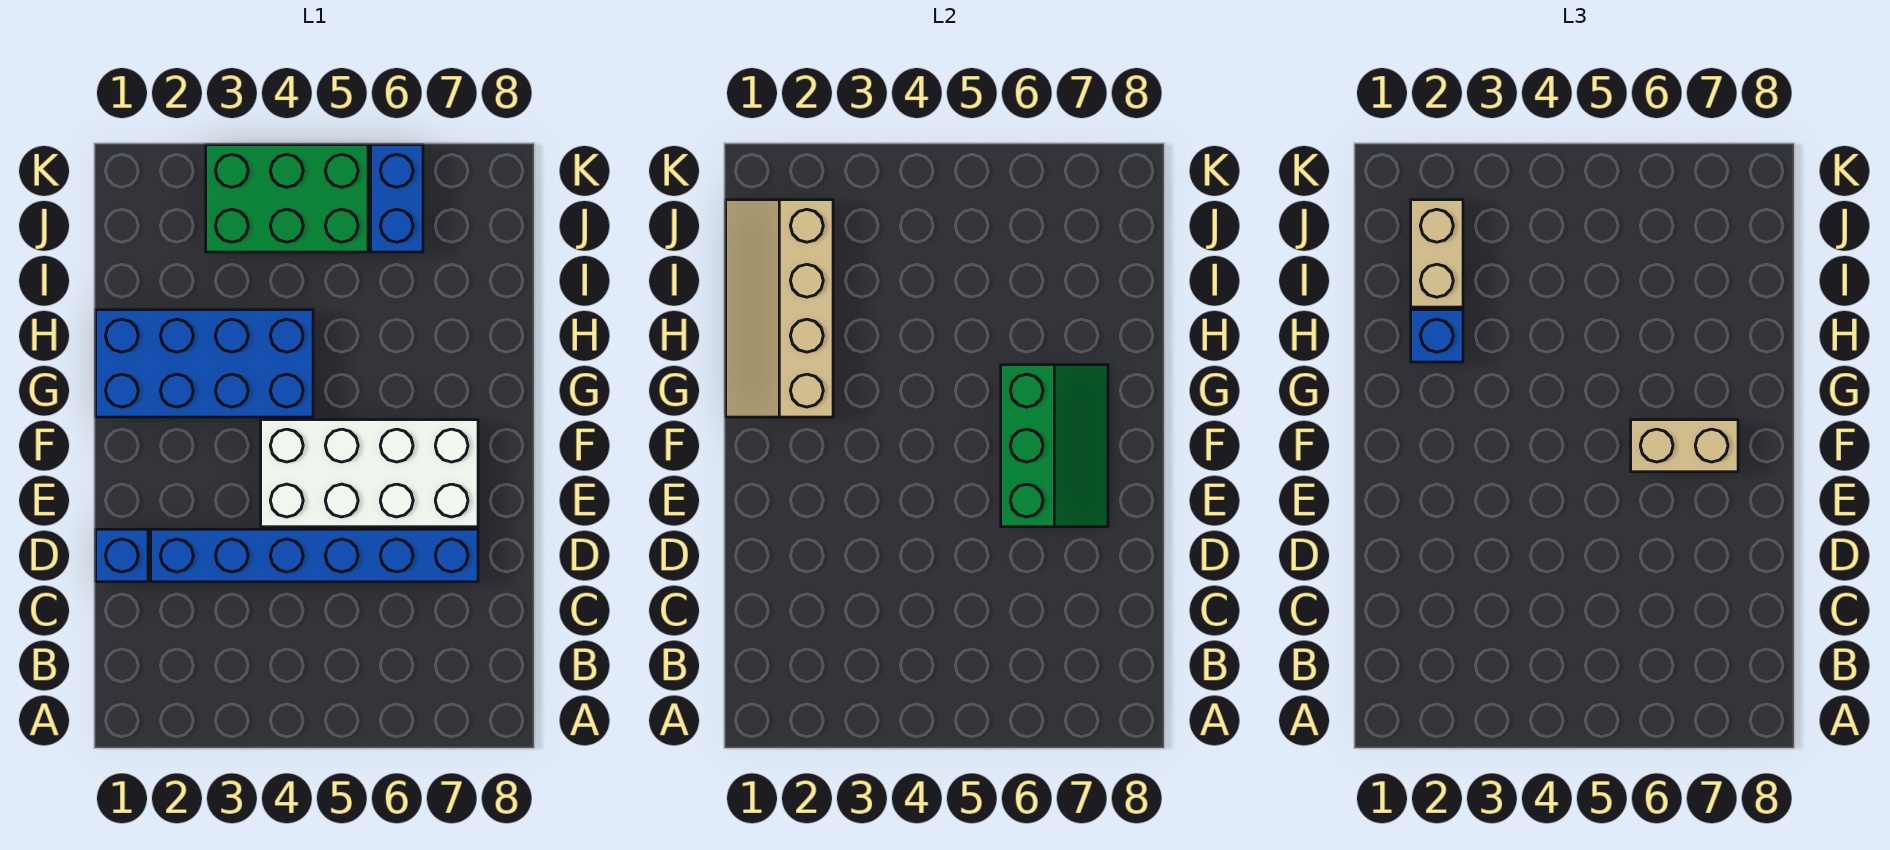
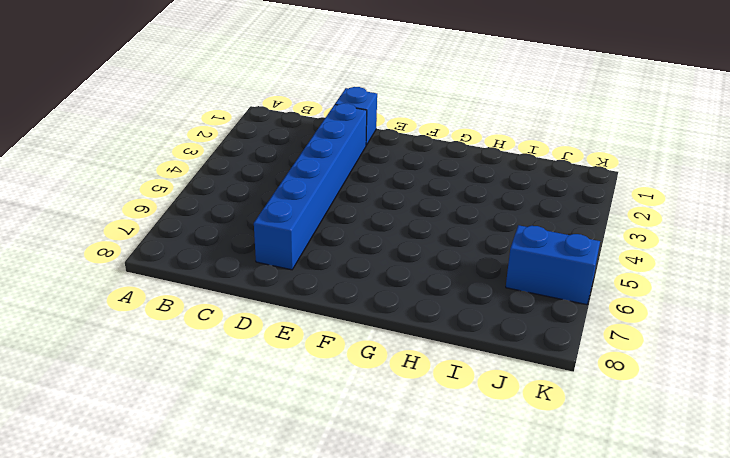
none -> white 2x4 brick [261,420,478,527]
none -> blue 2x4 brick [96,310,313,417]

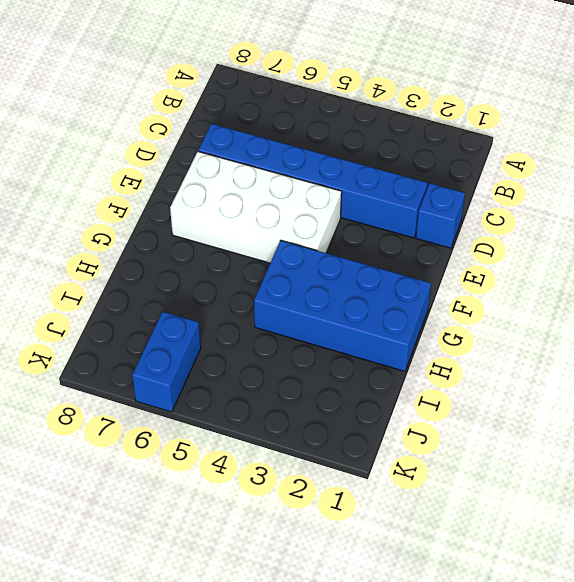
none -> green 2x3 brick [206,145,368,252]
none -> green 2x3 slope [1001,365,1108,527]

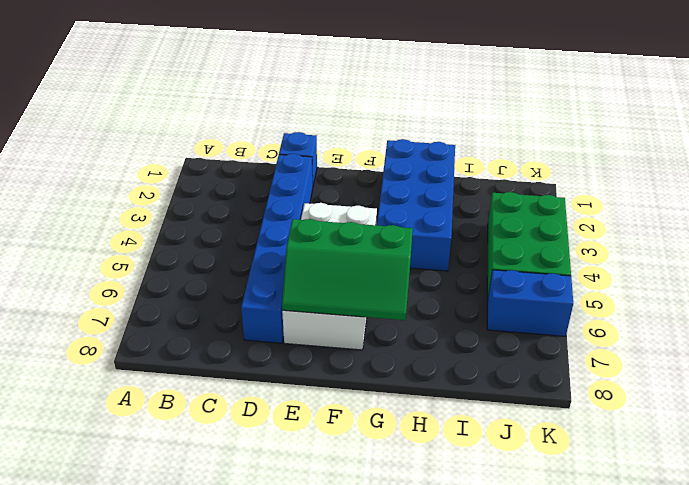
none -> tan 2x4 slope [726,200,833,417]
none -> tan 1x2 brick [1631,420,1738,472]

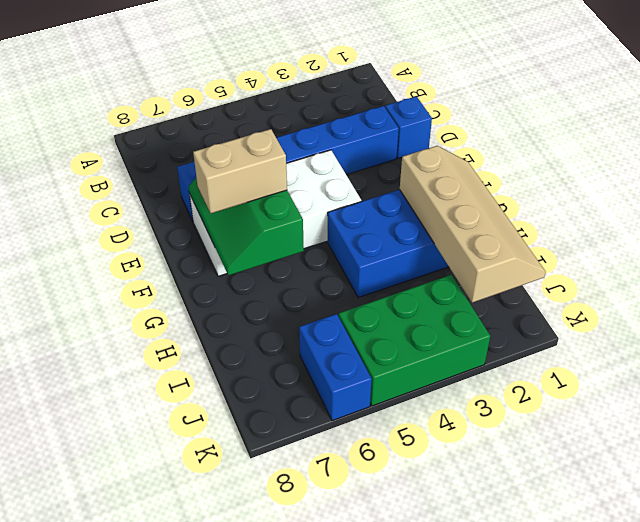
none -> blue 1x1 brick [1411,310,1463,362]
none -> tan 1x2 brick [1411,200,1463,307]

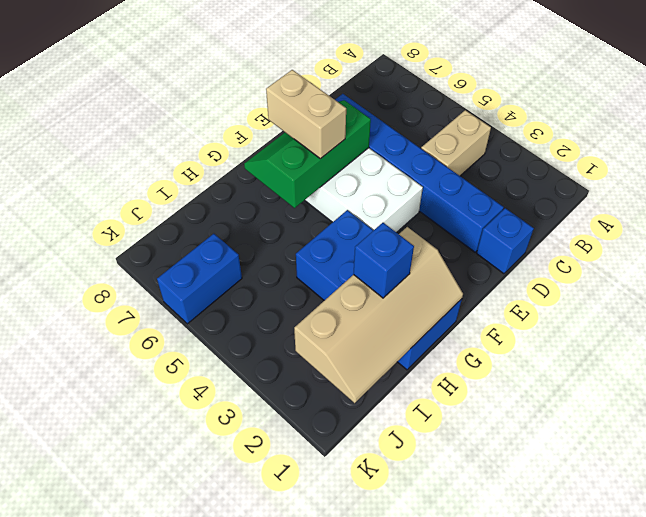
tan 1x2 brick [421,110,491,176] -> tan 1x2 brick moved to [1411,200,1463,307]
none -> green 2x3 brick [206,145,368,252]

